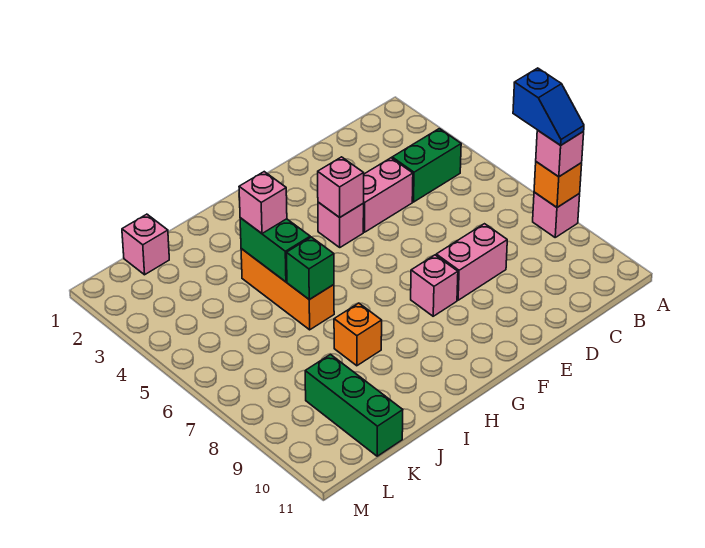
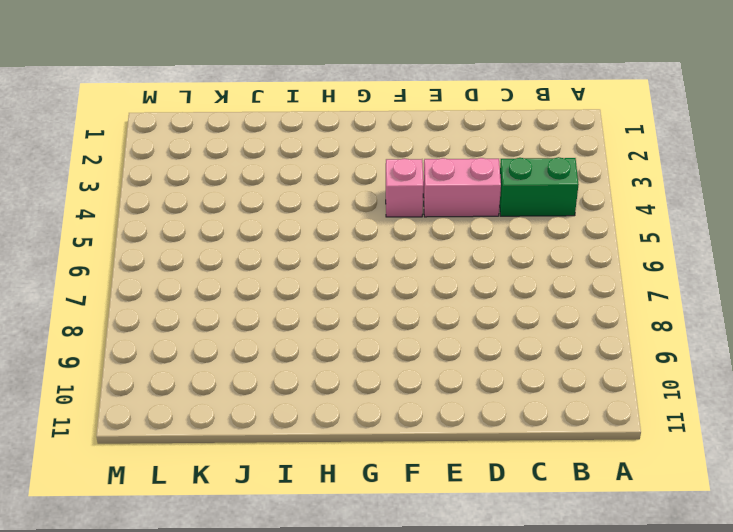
none -> pink 1x1 brick [533,192,580,237]
none -> pink 1x2 brick [436,224,507,300]
none -> pink 1x1 brick [411,255,458,316]

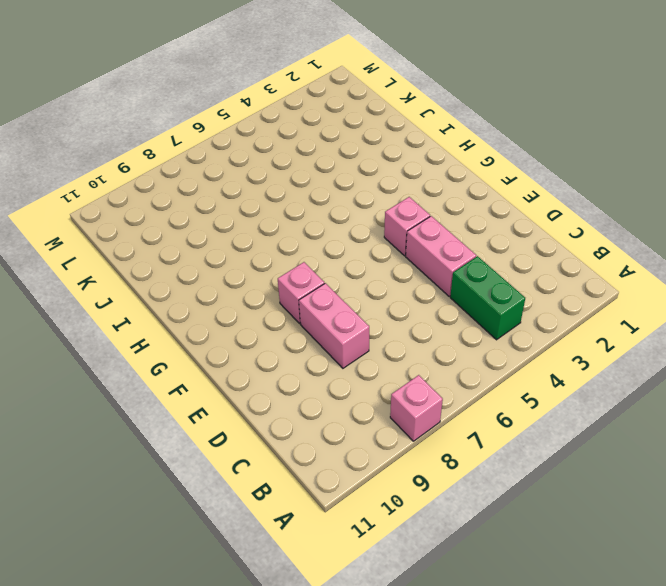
none -> orange 1x3 brick [241,249,334,330]
none -> orange 1x1 brick [334,303,382,366]
none -> pink 1x1 brick [122,214,169,275]

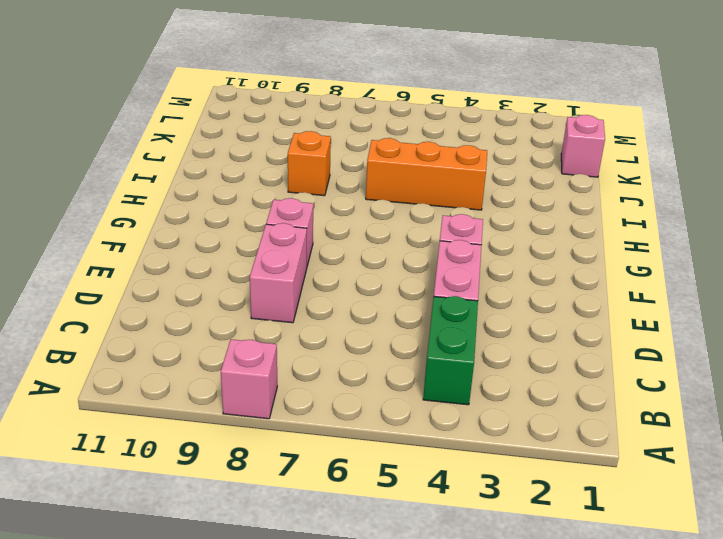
none -> green 1x3 brick [305,355,403,456]
none -> orange 1x1 brick [534,162,582,207]
none -> pink 1x1 brick [318,157,364,217]

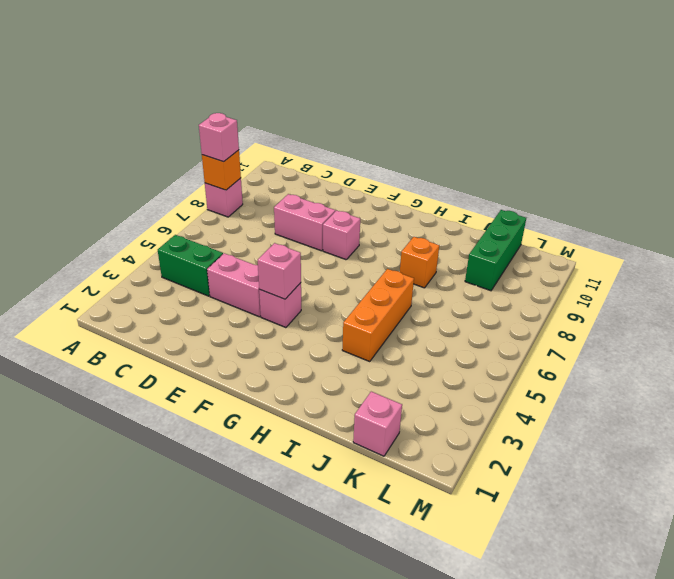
none -> green 1x2 brick [240,218,310,282]
none -> green 1x1 brick [287,237,334,300]
none -> pink 1x1 brick [239,172,287,233]

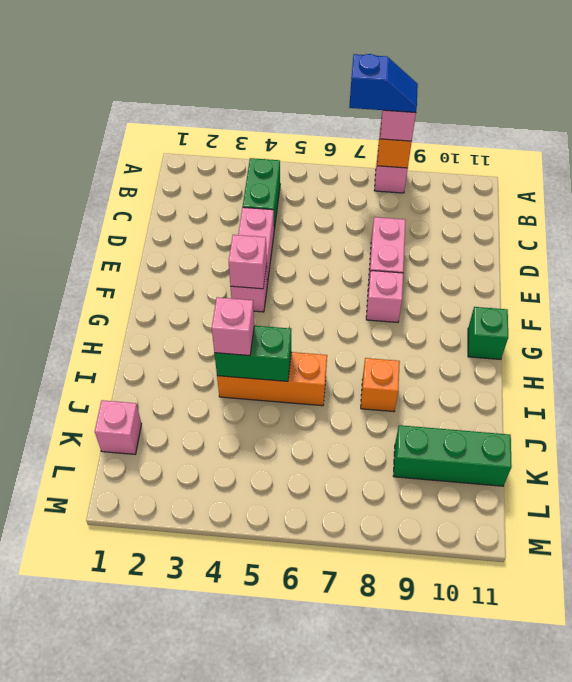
green 1x1 brick [468,307,508,359] -> green 1x1 brick moved to [287,237,334,300]

